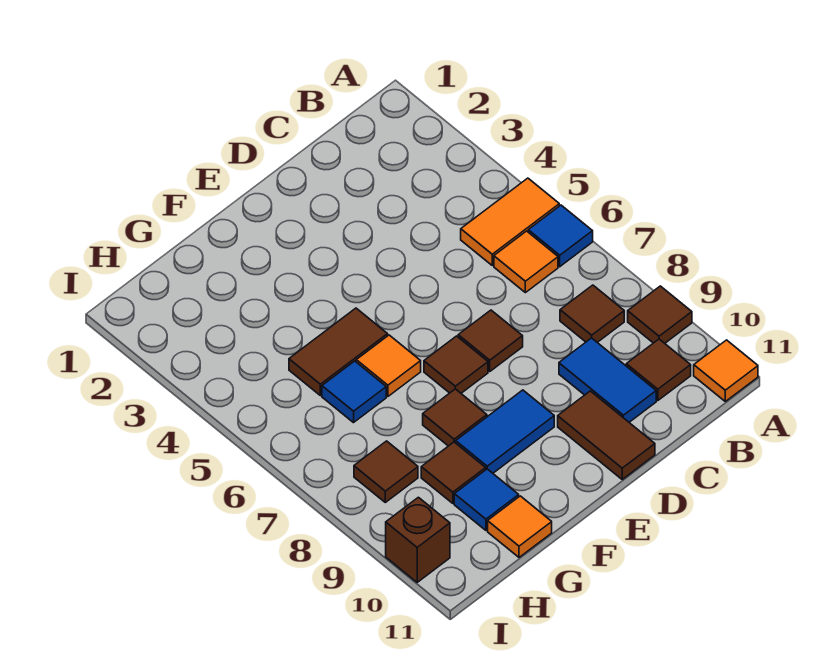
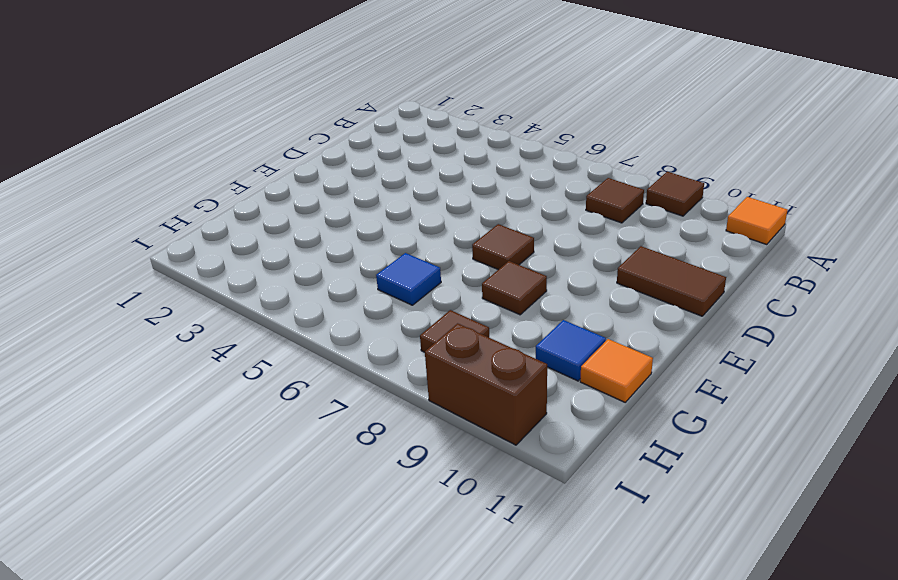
brown 1x2 brick [425,323,547,445] -> brown 1x1 brick [386,497,450,582]
none -> orange 1x2 tile [461,178,559,265]
none -> blue 1x1 tile [528,205,593,267]
none -> orange 1x1 tile [494,231,558,293]

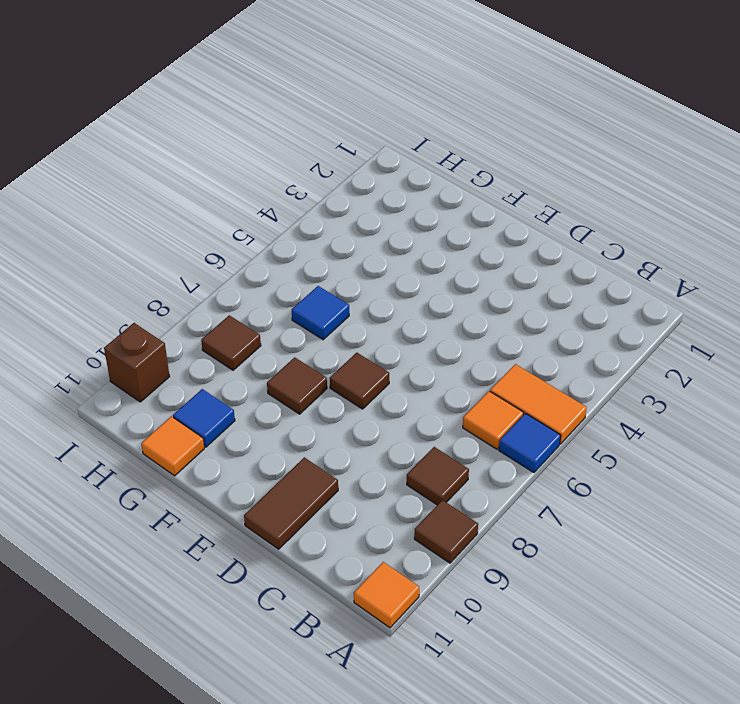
none -> brown 1x1 tile [626,339,691,401]
none -> blue 1x2 tile [559,338,656,422]
none -> brown 1x1 tile [458,310,523,371]

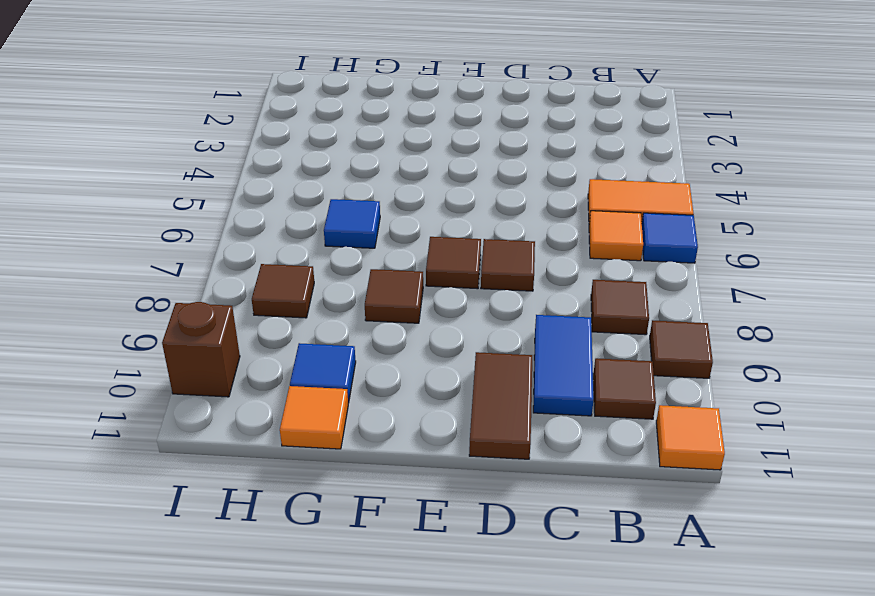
none -> blue 1x2 tile [456,390,554,473]
none -> brown 1x2 tile [289,308,388,396]
none -> orange 1x1 tile [356,335,421,396]

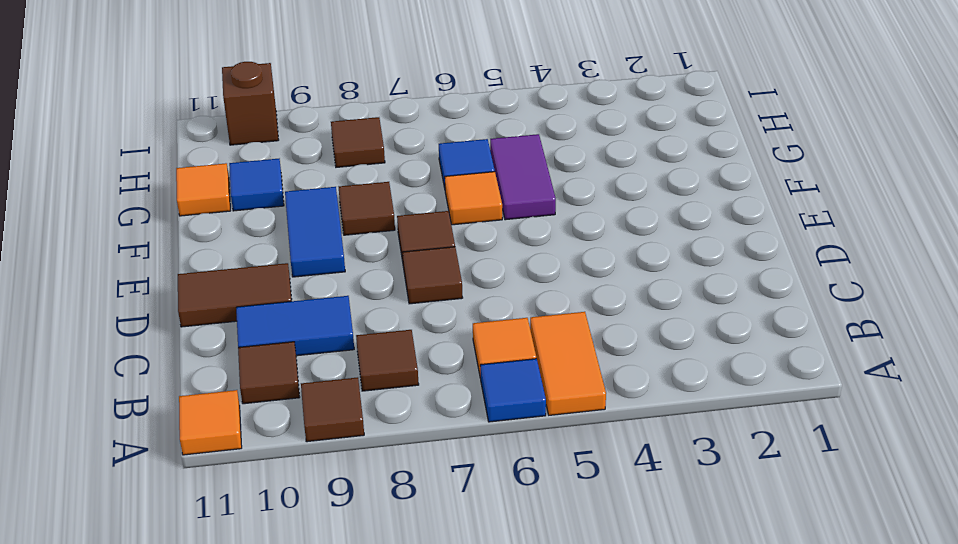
purple 1x2 tile [490,134,556,220] -> brown 1x2 tile [289,308,388,396]
none -> brown 1x1 tile [421,442,486,503]

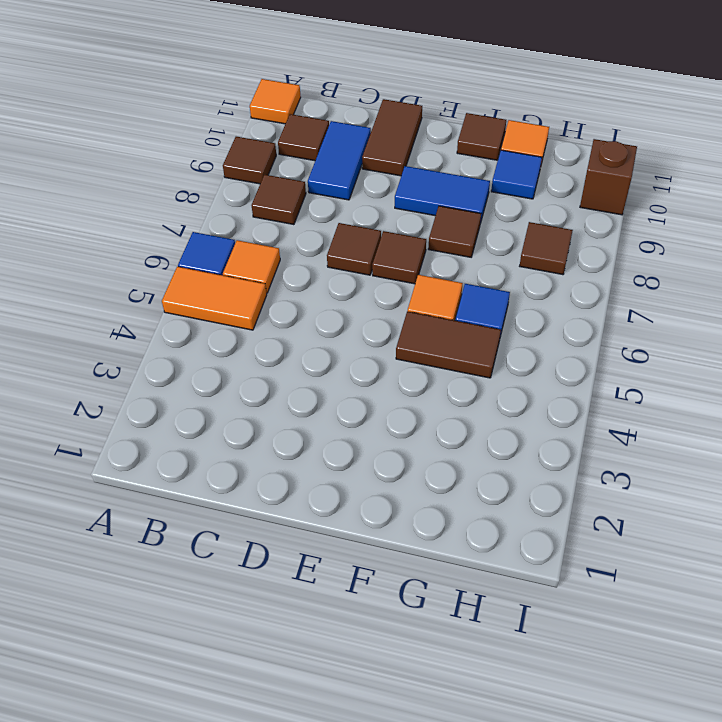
brown 1x1 tile [457,113,506,160] -> brown 1x1 tile moved to [421,442,486,503]

